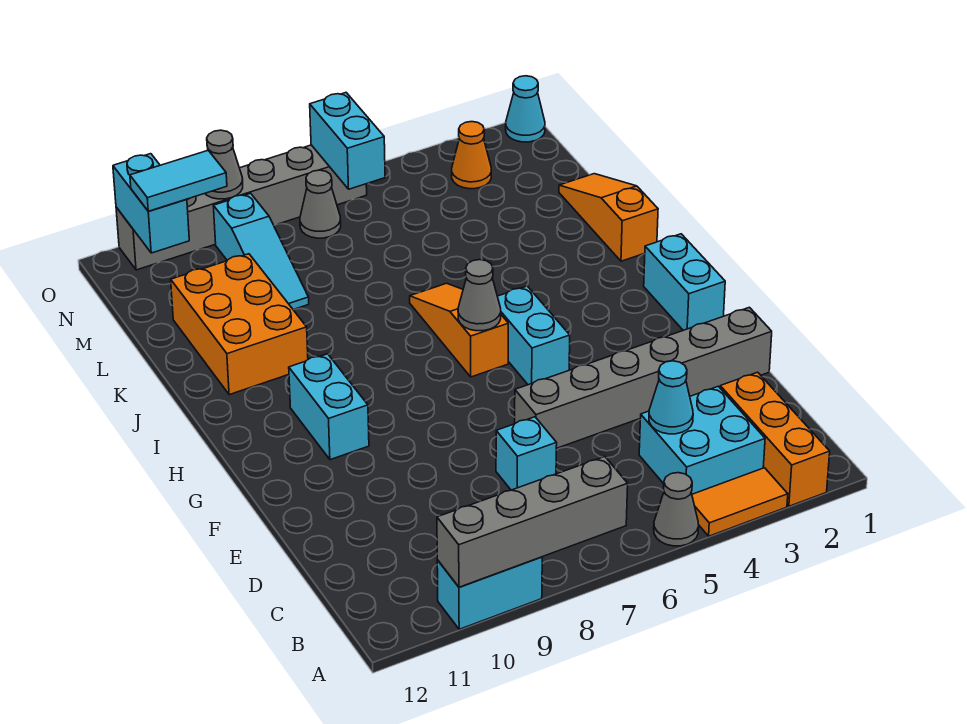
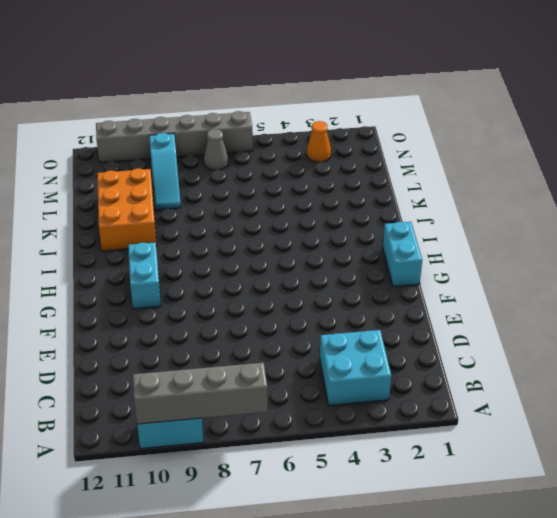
none -> orange 1x3 brick [720,372,830,506]
none -> orange 1x2 tile [692,468,788,536]
none -> grey 1x1 cone [654,473,699,546]

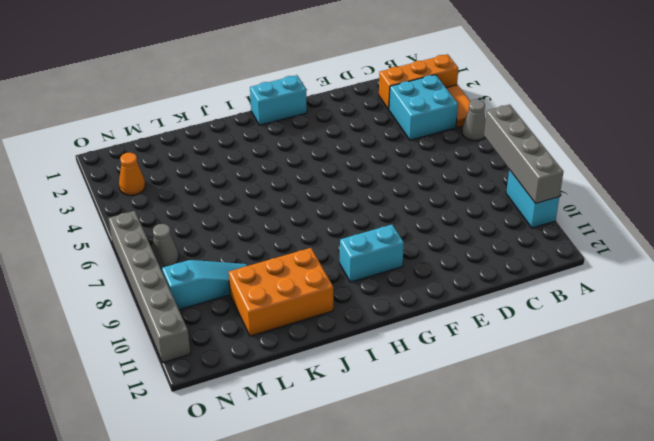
none -> cyan 1x1 brick [496,417,557,490]
none -> grey 1x6 brick [515,307,772,448]
none -> cyan 1x2 brick [497,286,570,385]

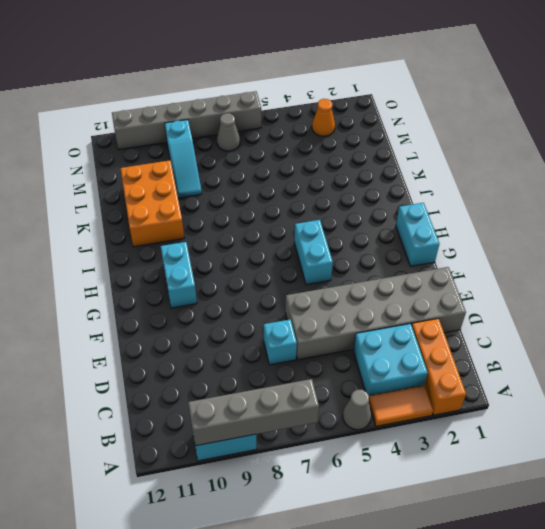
grey 2x6 brick [285,267,466,360] -> grey 1x6 brick [515,307,772,448]
none -> orange 1x3 slope [410,283,508,377]
none -> orange 1x3 slope [559,174,658,261]
none -> cyan 1x1 cone [506,76,545,142]

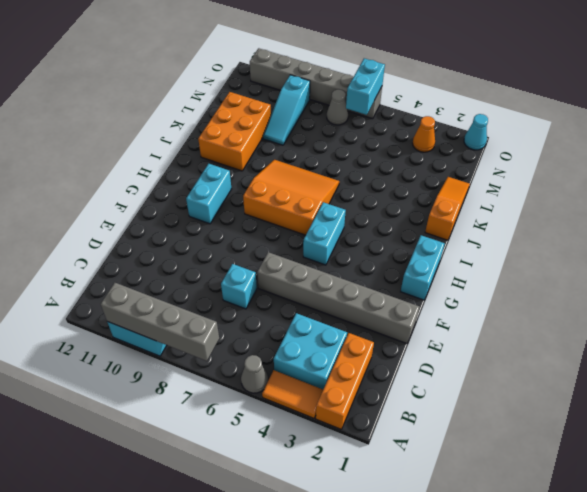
orange 3x3 slope [243,160,339,235] -> orange 1x3 slope [410,283,508,377]
none -> cyan 1x1 cone [649,361,693,434]
none -> grey 1x1 cone [458,260,501,331]
none -> cyan 1x2 brick [113,154,189,253]

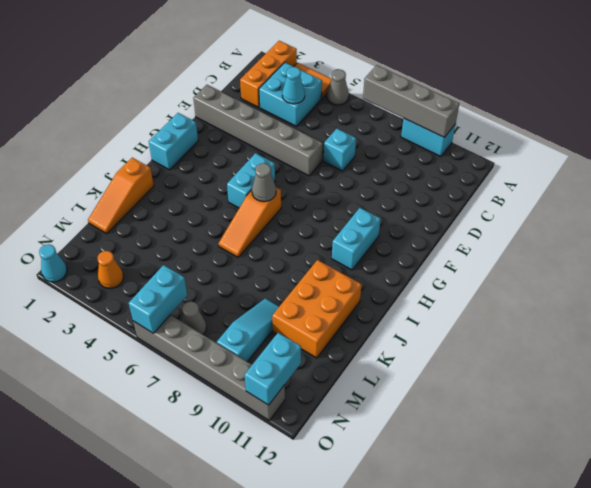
none -> grey 1x1 cone [205,130,243,199]
none -> cyan 1x2 tile [130,150,227,211]

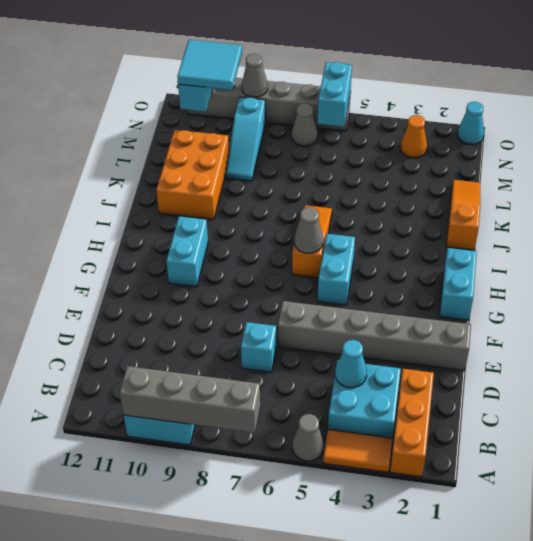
cyan 2x2 tile [177,40,242,90] -> cyan 1x2 tile [130,150,227,211]

